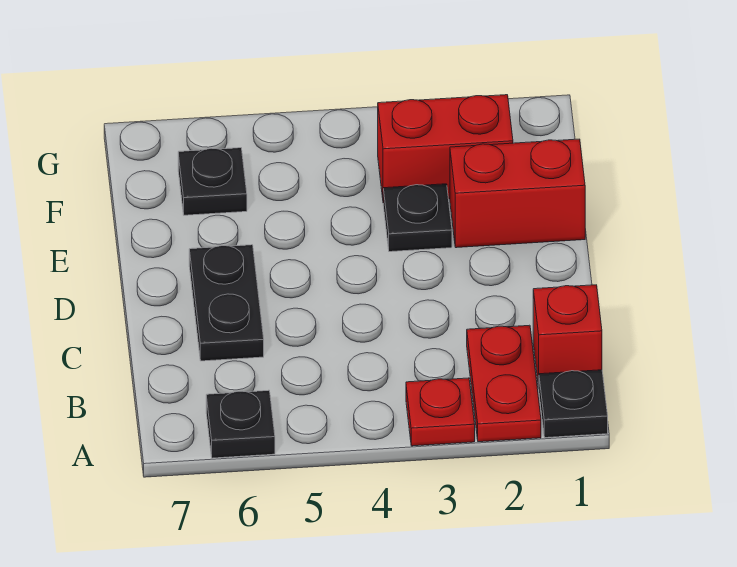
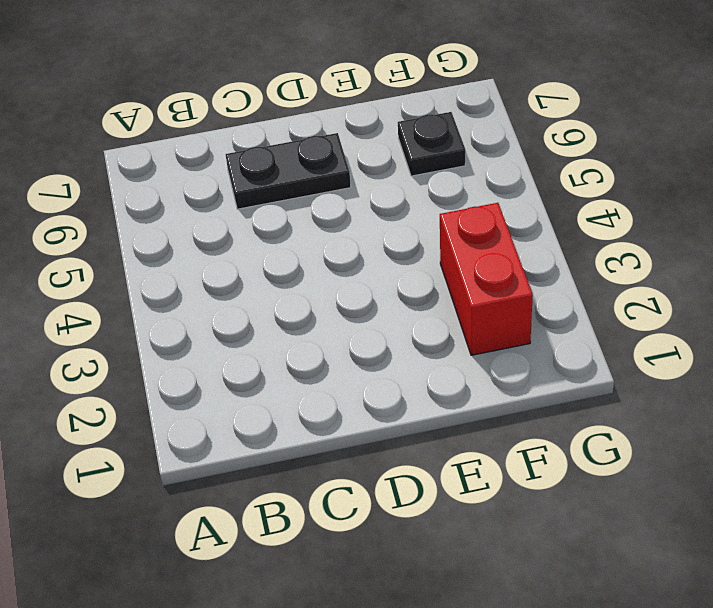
none -> black 1x1 plate [539,370,608,438]
none -> red 1x2 plate [467,325,541,442]

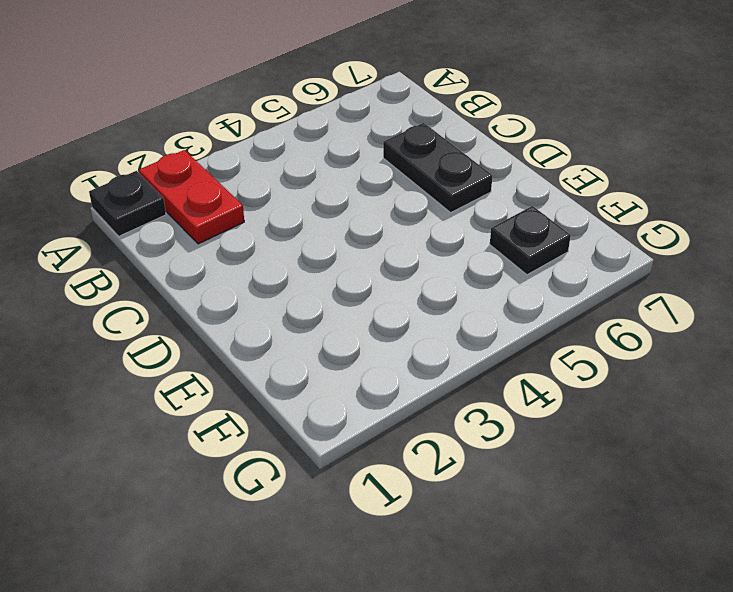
none -> red 1x1 plate [406,378,475,446]
none -> black 1x1 plate [206,390,275,458]

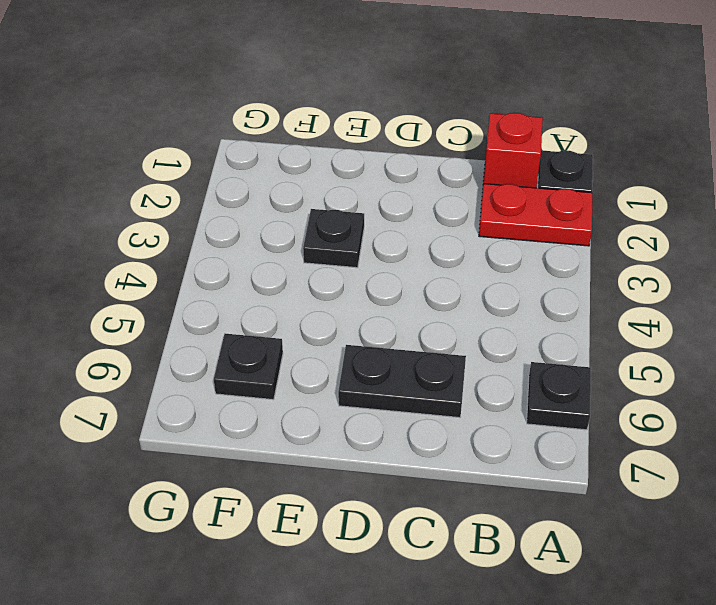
none -> red 1x1 plate [406,378,475,446]
none -> red 1x2 brick [450,139,585,248]

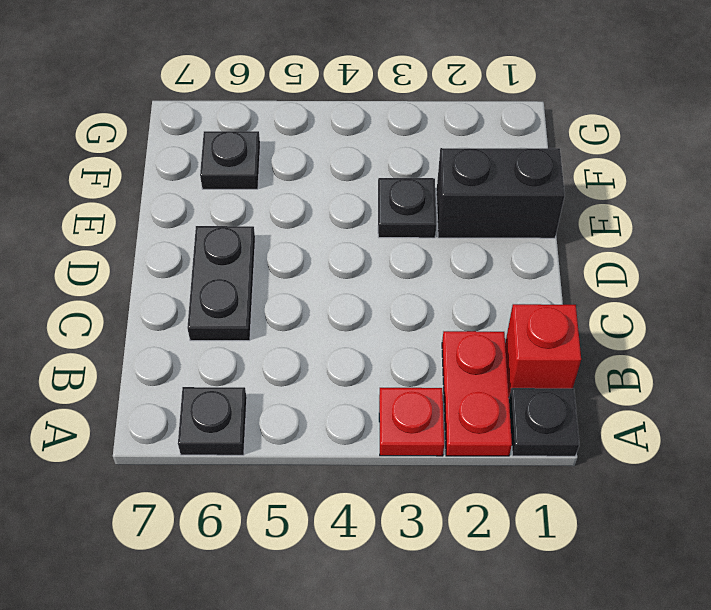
black 1x2 brick [436,148,565,238] -> red 1x2 brick [450,139,585,248]
none -> red 1x2 brick [378,95,513,199]

